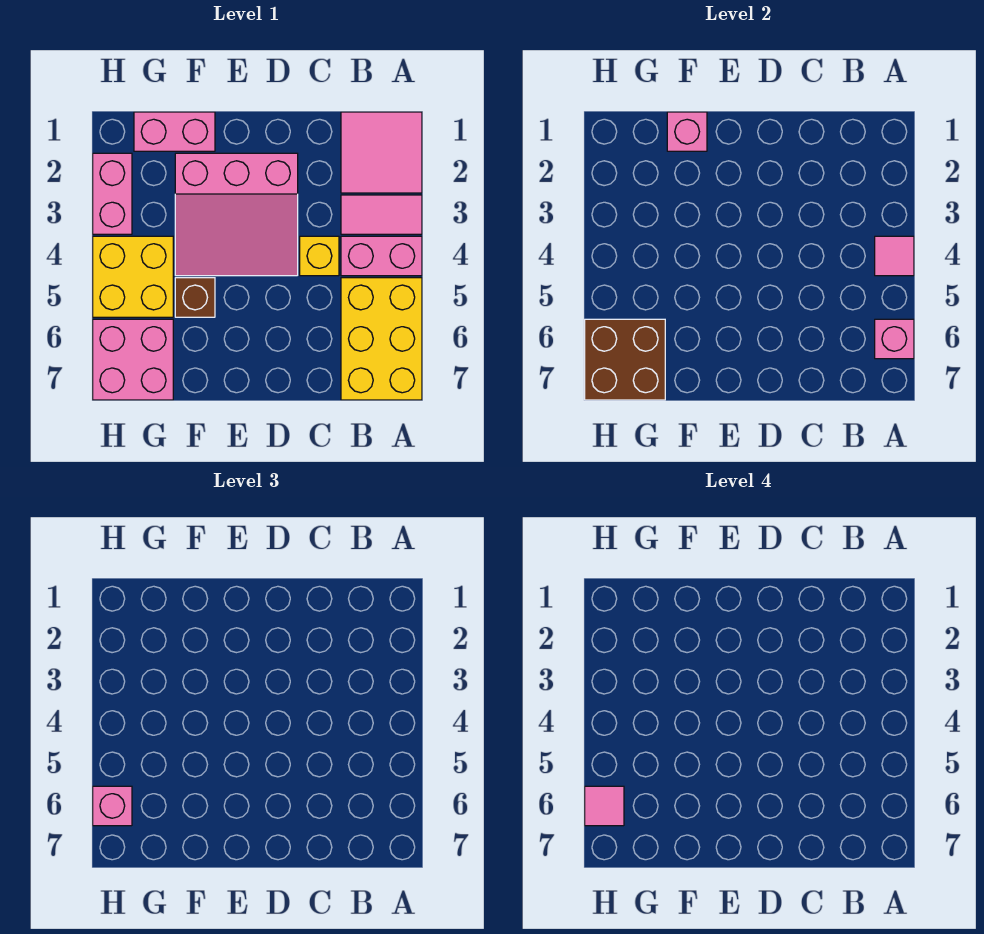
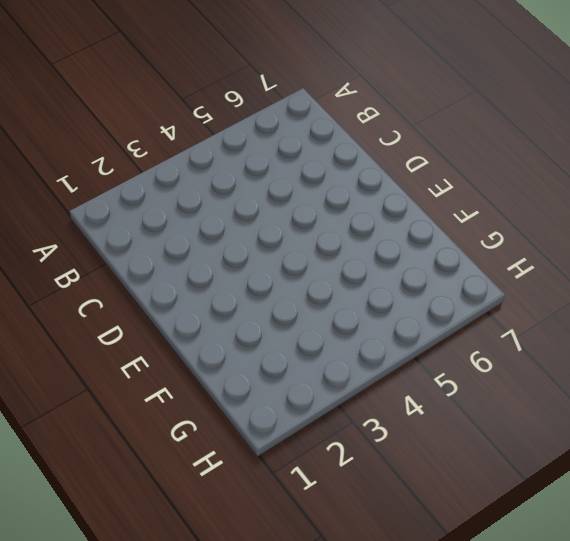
none -> pink 2x2 tile [341,112,422,193]
none -> pink 1x2 tile [341,195,422,234]
none -> pink 1x2 brick [341,236,422,276]

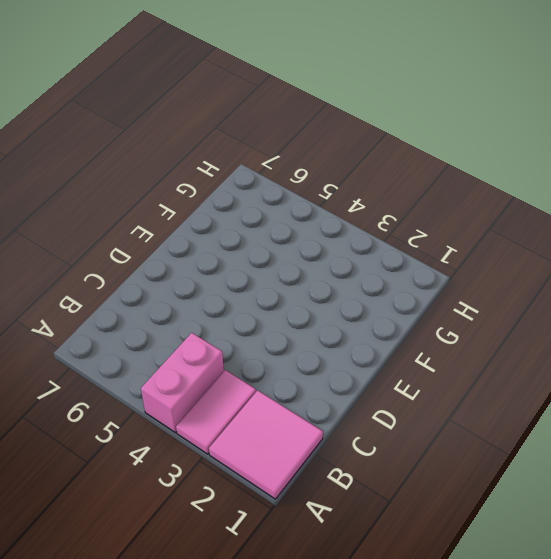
none -> yellow 2x3 brick [341,278,422,400]
none -> yellow 1x1 brick [300,236,339,276]
none -> pink 3x3 slope [175,153,298,276]

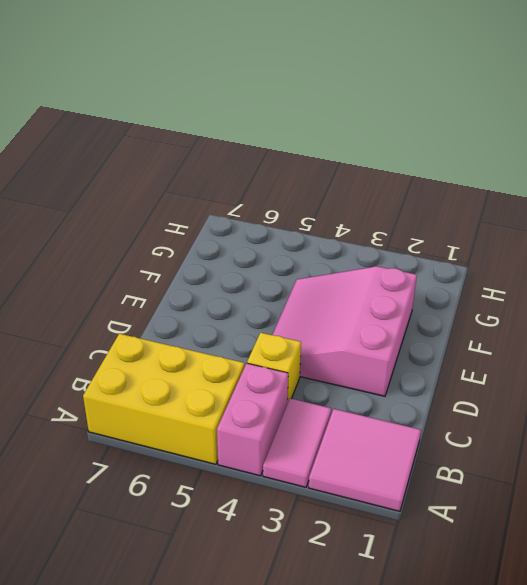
none -> pink 1x2 brick [134,112,215,151]
none -> brown 1x1 brick [175,278,215,317]
none -> yellow 2x2 brick [93,236,173,317]

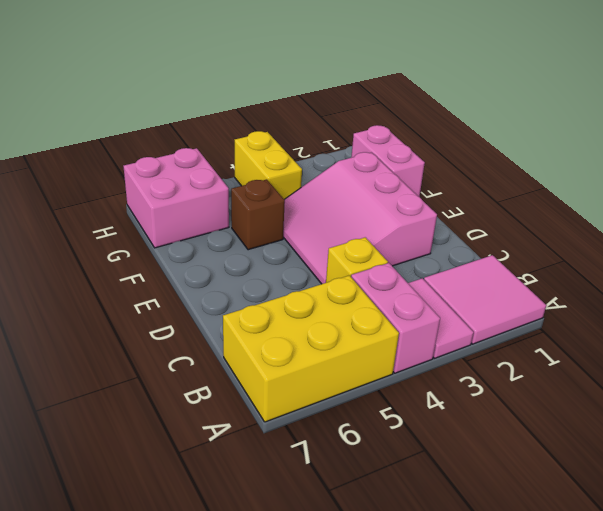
yellow 1x2 brick [235,131,302,199] -> yellow 2x2 brick [93,236,173,317]
none -> pink 1x2 brick [93,153,132,234]
none -> pink 1x1 tile [875,236,914,276]
none -> pink 1x1 brick [875,319,914,359]

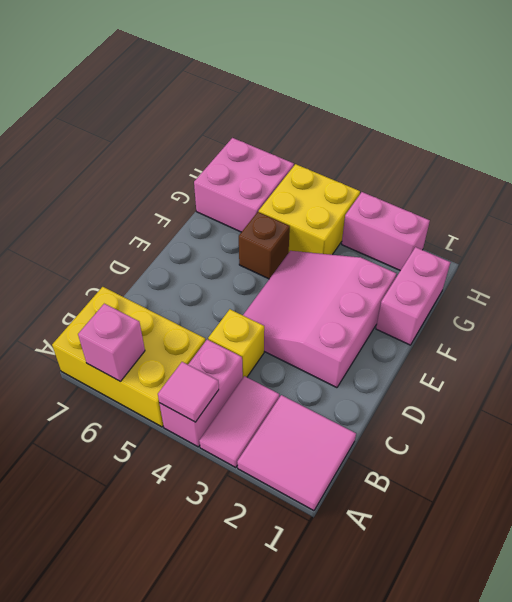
none -> pink 1x1 brick [667,112,707,151]
none -> brown 2x2 brick [585,319,665,400]
none -> pink 1x1 brick [93,786,132,826]

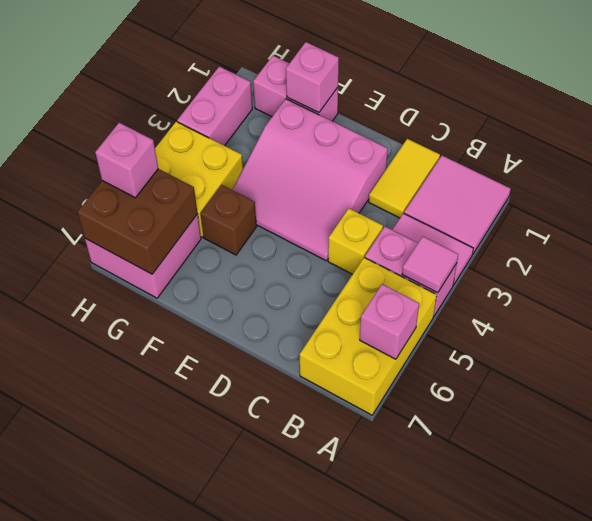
yellow 1x2 tile [369,139,440,218] -> none
none -> pink 1x1 tile [585,786,624,826]

